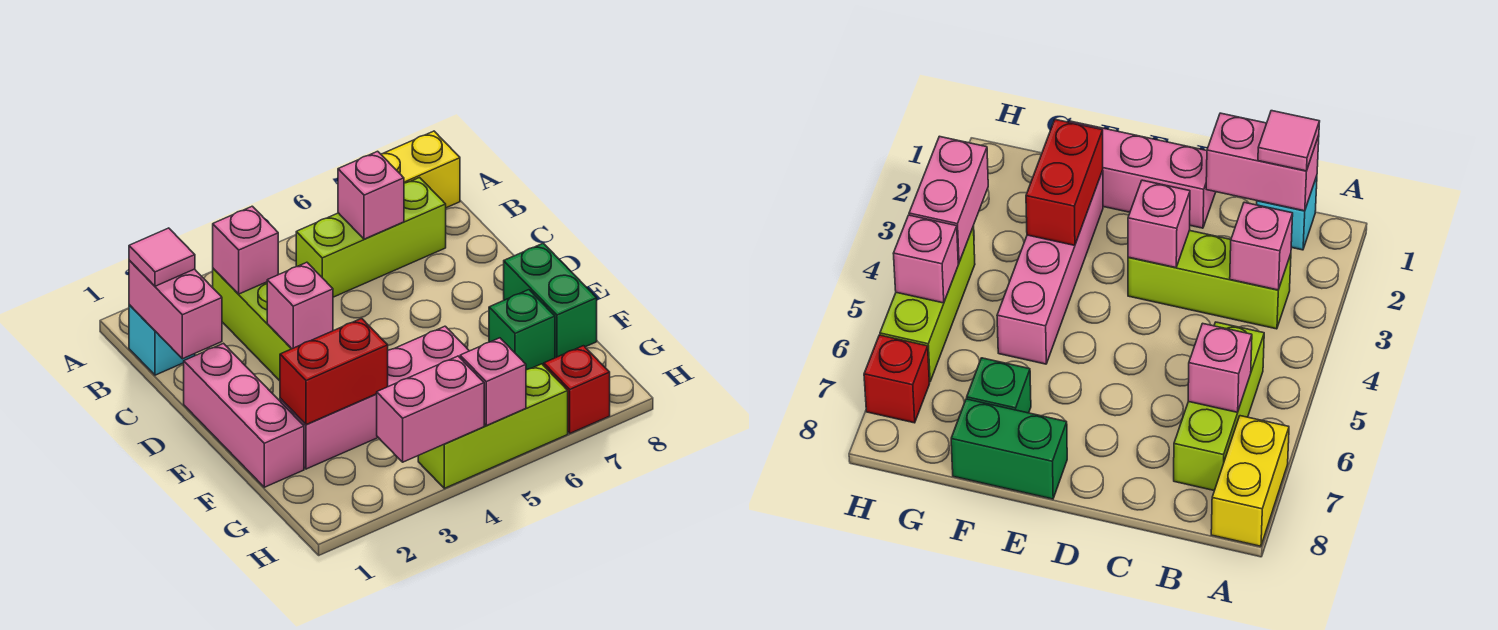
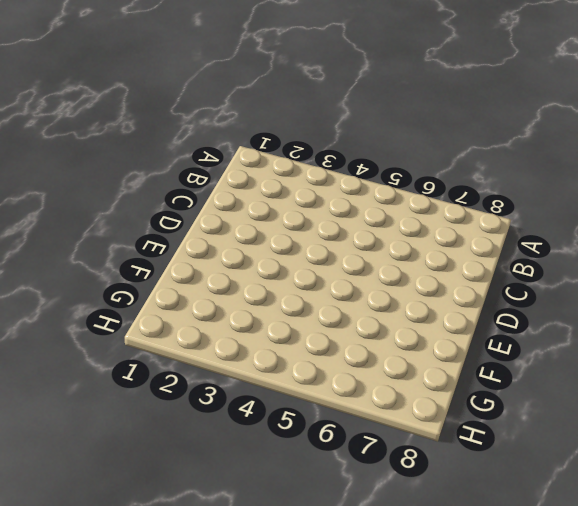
none -> yellow 1x2 brick [381,131,460,208]
none -> cyan 1x1 brick [129,305,195,375]
none -> lime 1x3 brick [213,269,291,381]

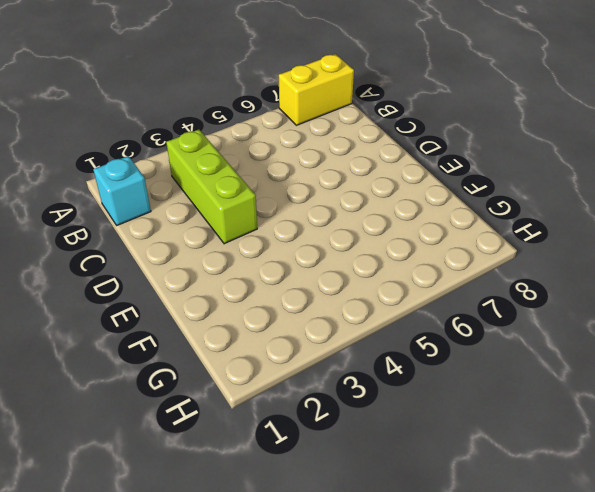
none -> lime 1x3 brick [296,178,446,297]
none -> pink 1x3 brick [184,343,304,487]
none -> green 1x2 brick [504,243,597,358]

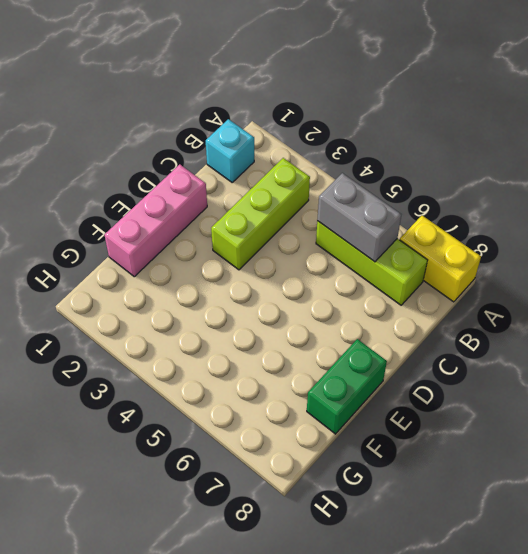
grey 1x2 brick [317,173,401,262] -> pink 1x1 brick [338,151,404,239]
none -> pink 1x4 brick [280,326,469,469]
none -> green 1x1 brick [489,290,555,370]
none -> lime 1x3 brick [418,364,568,488]

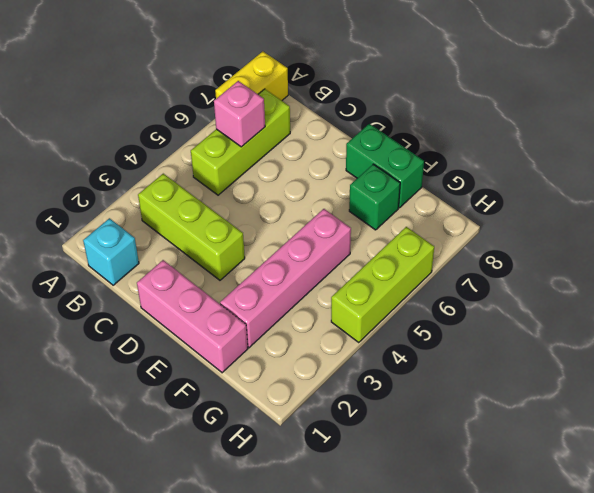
none -> red 1x1 brick [543,346,610,433]
none -> pink 1x2 brick [129,261,222,359]
none -> pink 1x1 brick [213,206,278,294]

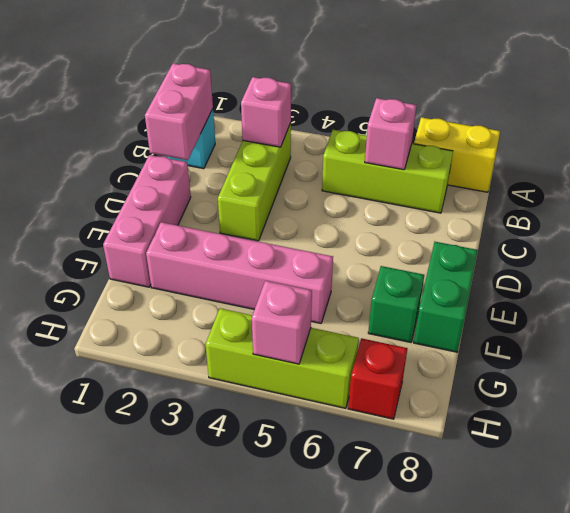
none -> pink 1x1 brick [267,262,333,349]
none -> red 1x2 brick [280,318,388,425]
none -> pink 1x2 brick [377,356,484,462]

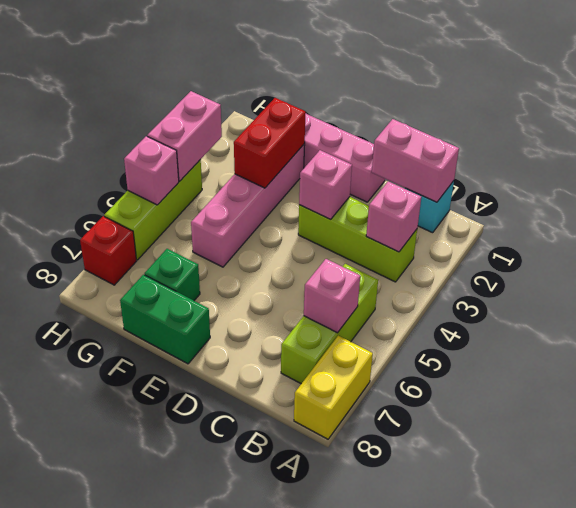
none -> pink 1x1 tile [129,228,195,286]

